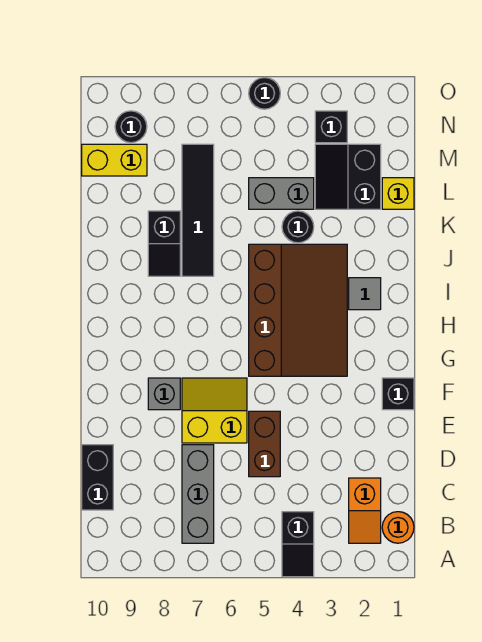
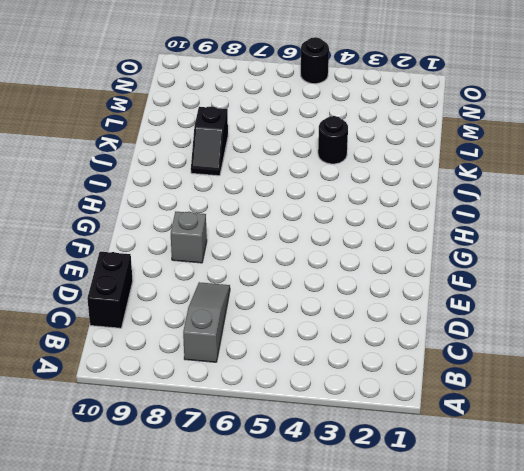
grey 1x3 slope [183,282,230,362] -> grey 1x3 brick [182,445,214,543]
none -> black 1x2 slope [282,512,314,577]
none -> orange 1x1 round brick [382,512,414,543]
none -> orange 1x2 slope [349,478,381,543]

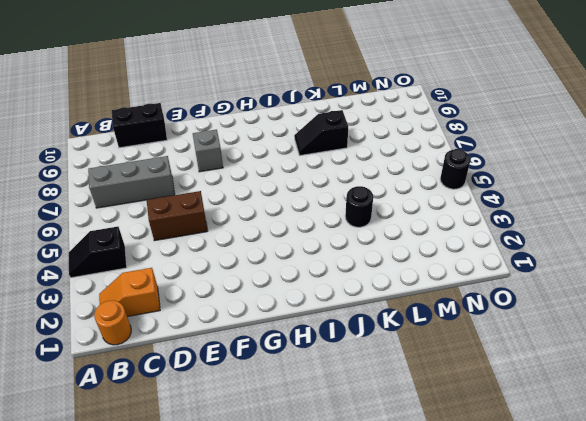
none -> yellow 2x2 slope [182,378,247,443]
none -> black 1x1 brick [382,378,414,410]
none -> brown 3x4 slope [249,244,347,376]

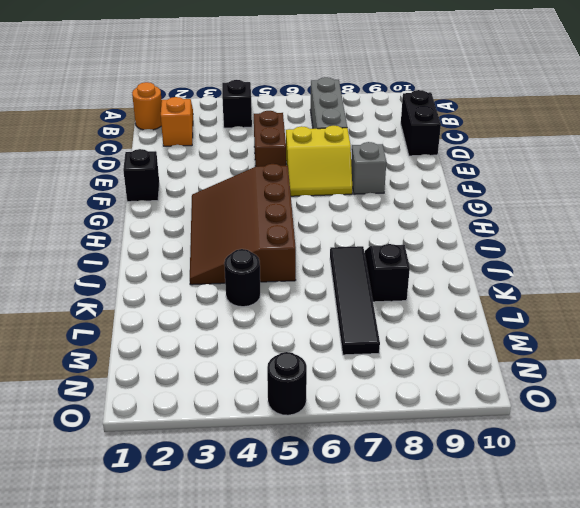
none -> grey 1x1 tile [349,278,381,310]
none -> yellow 1x1 brick [382,178,414,209]
none -> black 2x2 slope [315,144,381,209]

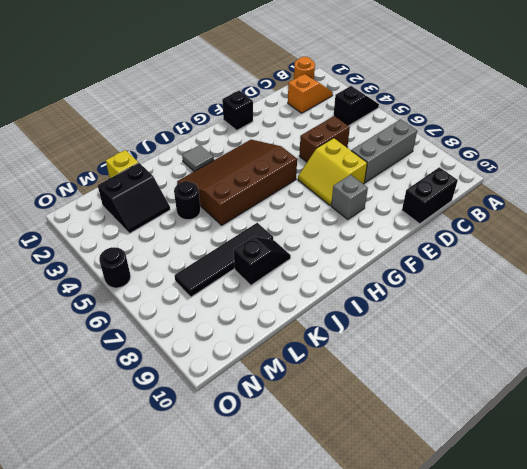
none -> grey 1x2 brick [249,178,314,209]
none -> yellow 1x2 brick [82,144,147,176]
none -> black 1x1 brick [315,111,347,143]

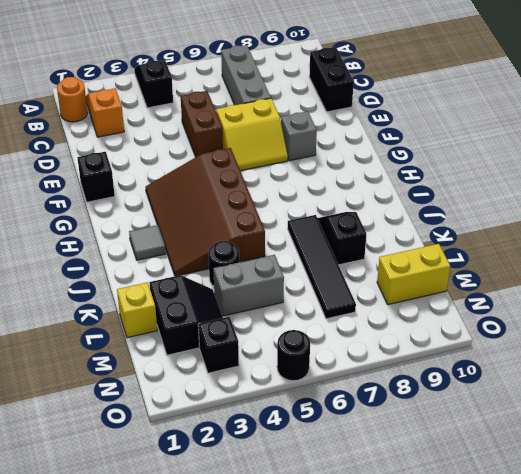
none -> black 1x1 round brick [115,111,147,143]

